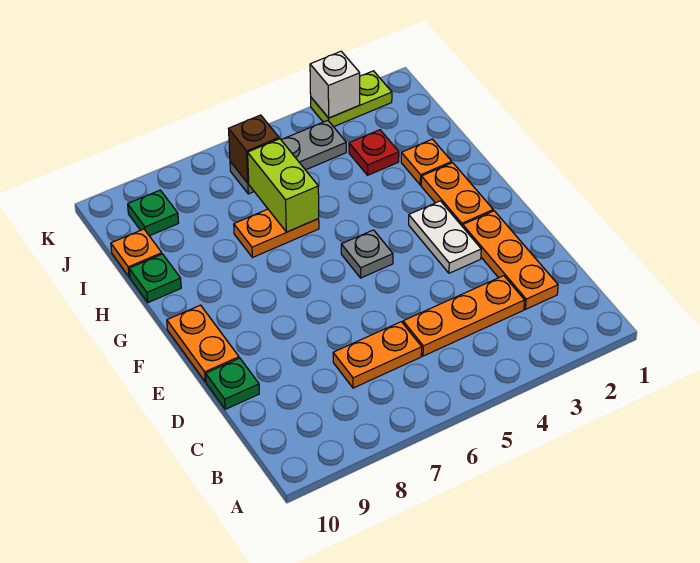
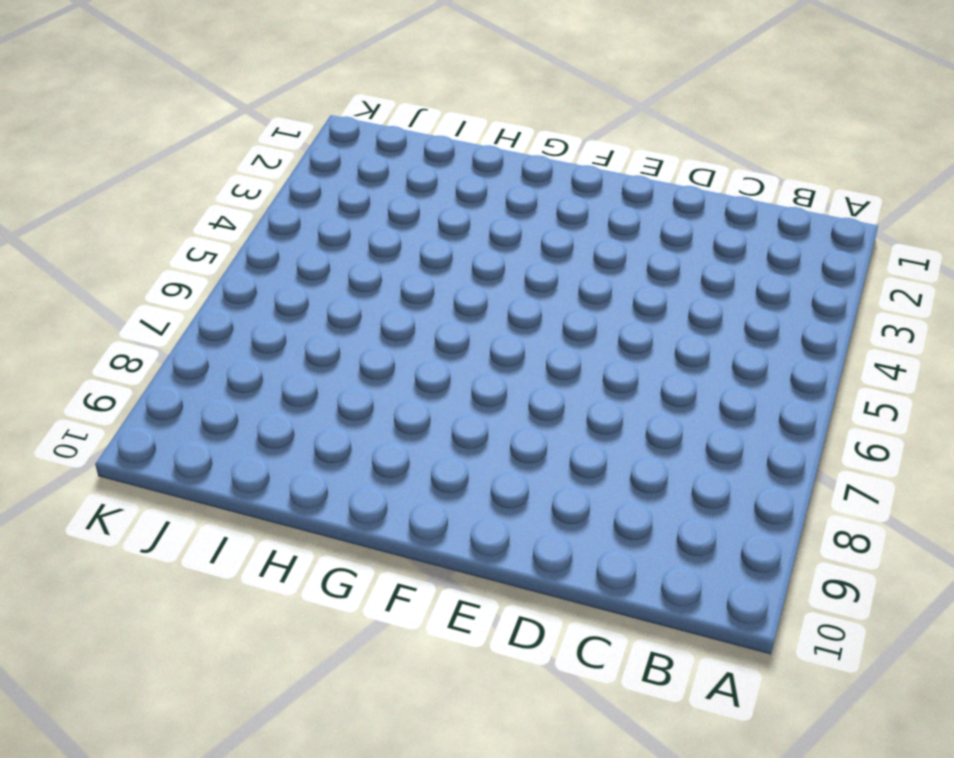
none -> orange 1x3 plate [463,211,558,309]
none -> orange 1x3 plate [403,276,525,356]
none -> orange 1x2 plate [333,322,422,388]

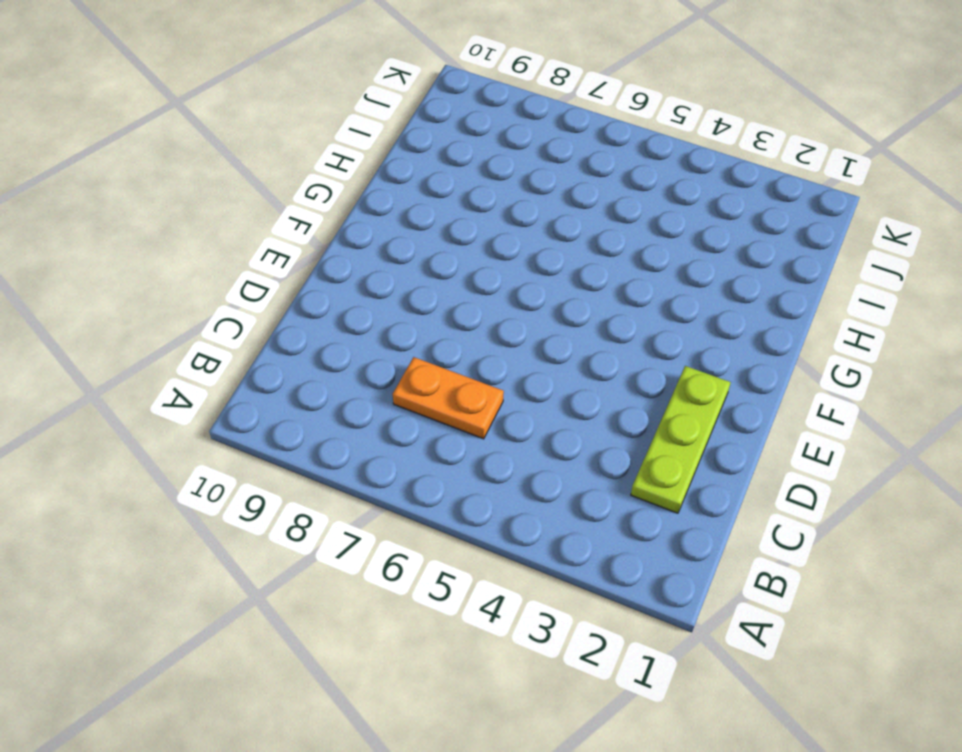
lime 1x3 plate [631,366,731,513] -> orange 1x3 plate [463,211,558,309]
none -> orange 1x3 plate [403,276,525,356]
none -> green 1x1 plate [206,358,259,409]
none -> white 1x2 plate [409,201,481,273]

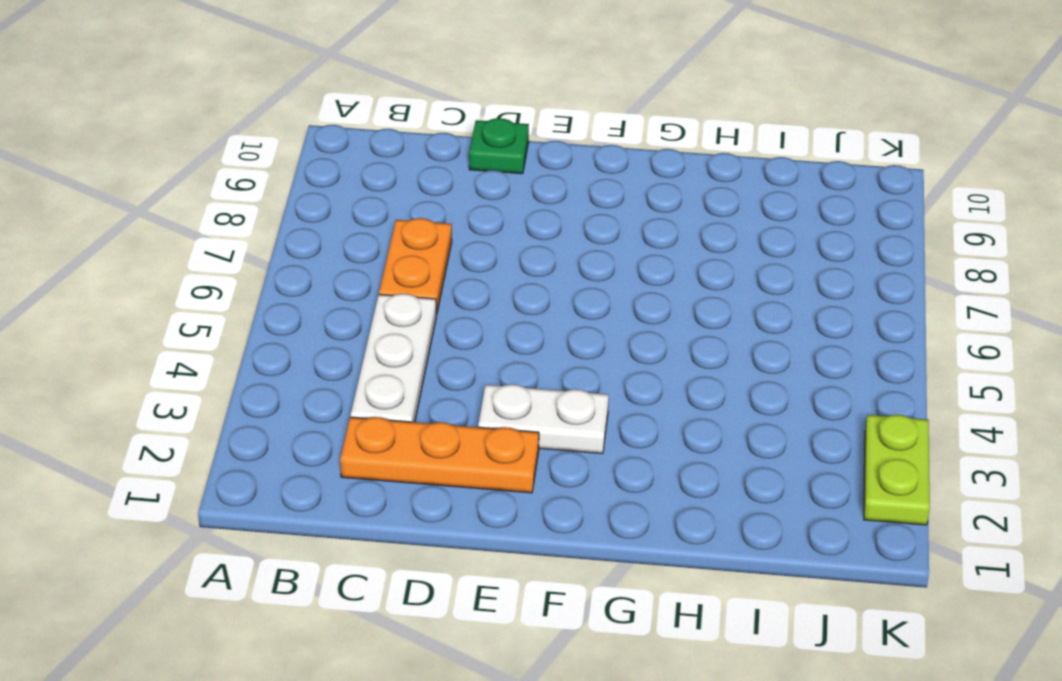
white 1x3 plate [350,294,436,422] -> orange 1x3 plate [403,276,525,356]
none -> orange 1x2 plate [167,305,239,382]
none -> orange 1x2 plate [421,163,493,227]
none -> grey 1x1 plate [341,230,393,278]

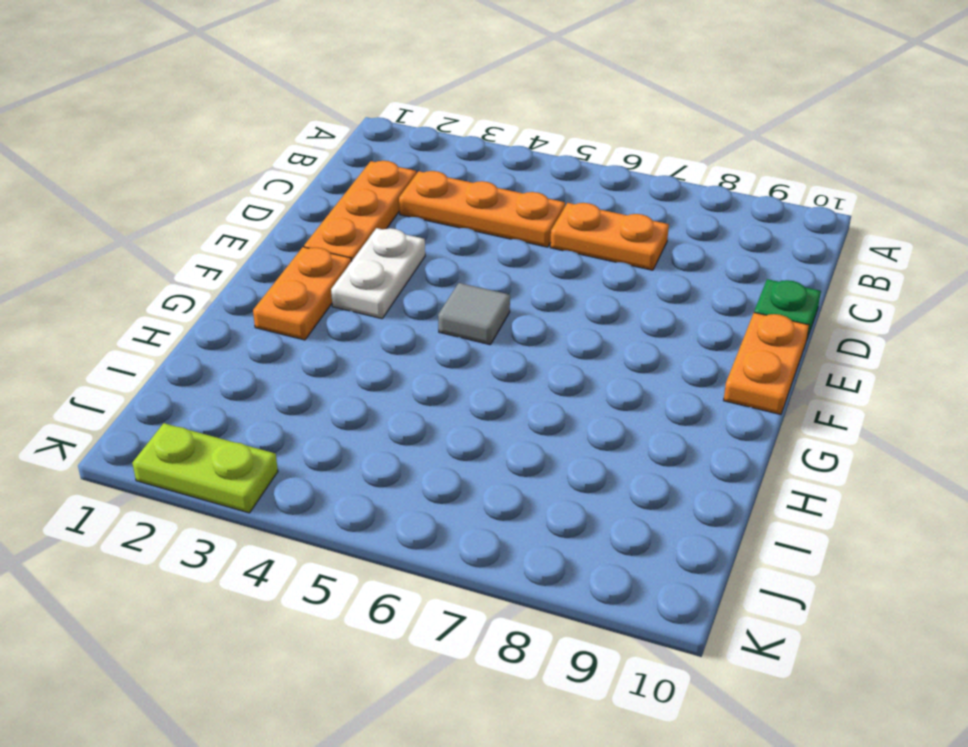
grey 1x1 tile [438,283,510,345] -> grey 1x1 plate [341,230,393,278]
none -> orange 1x1 plate [401,139,452,185]
none -> orange 1x2 plate [234,209,319,258]
none -> green 1x1 plate [129,254,181,303]

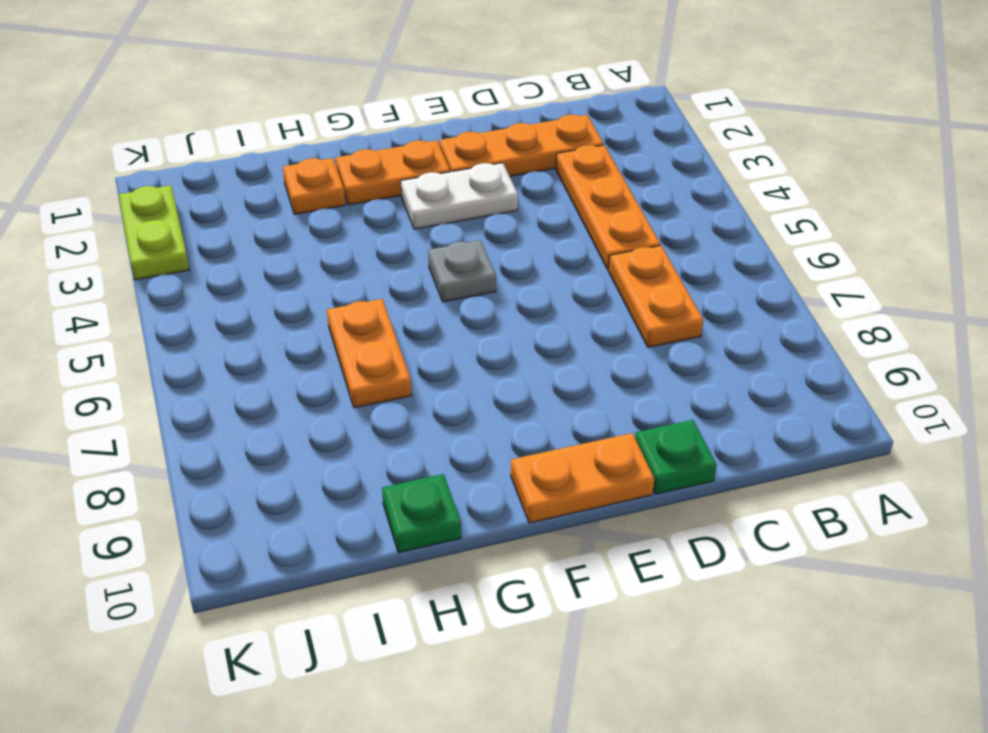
none -> red 1x1 plate [349,130,399,175]
none -> orange 1x1 plate [111,229,162,277]
none -> grey 1x3 plate [230,120,346,194]

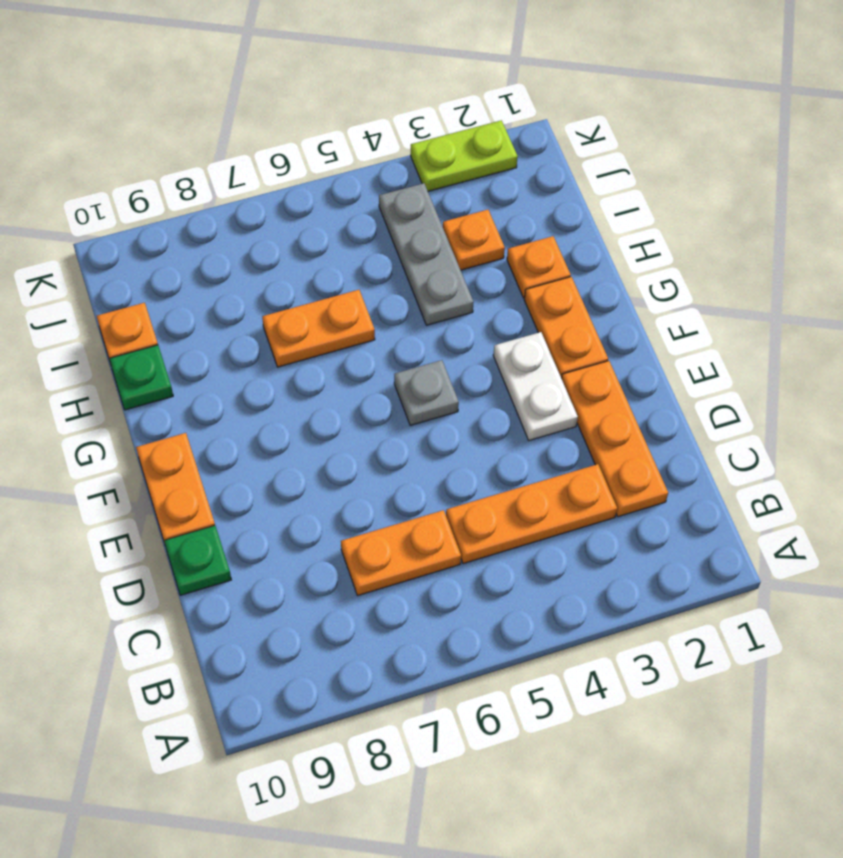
grey 1x3 plate [379,183,474,325] -> grey 1x3 plate turned to [230,120,346,194]
orange 1x1 plate [443,210,505,270] -> red 1x1 plate [349,130,399,175]
none -> green 1x1 plate [128,190,179,236]
none -> lime 1x2 brick [248,139,319,232]
none -> brown 1x1 brick [229,115,279,183]

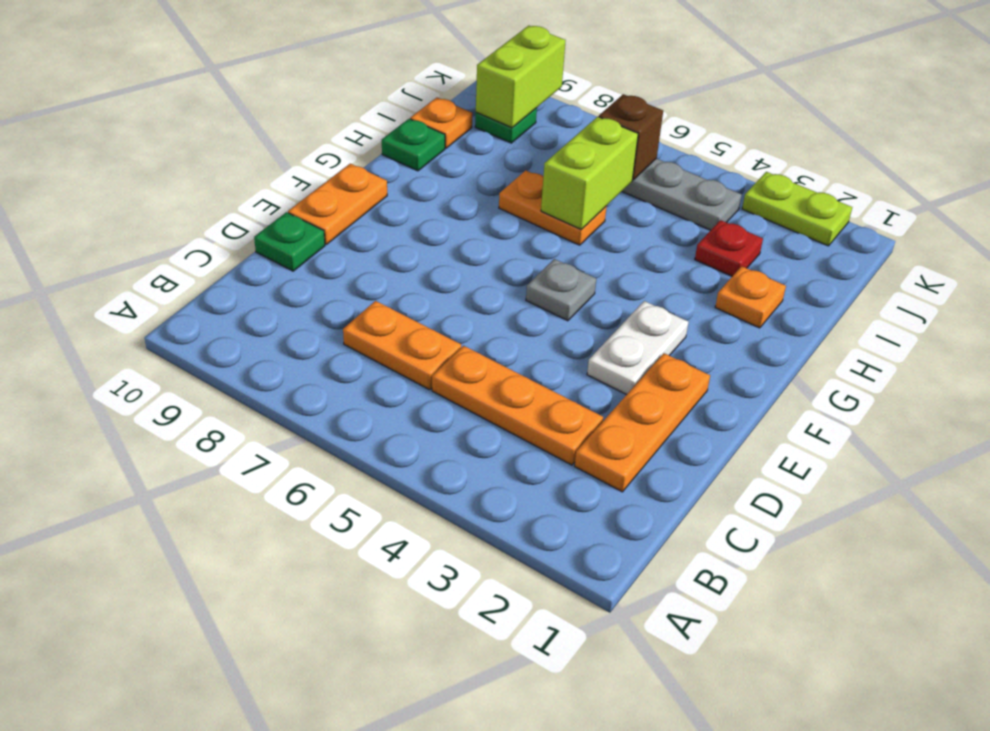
lime 1x2 brick [476,26,566,128] -> none
none -> orange 1x2 plate [421,163,493,227]
none -> white 1x1 brick [310,51,360,118]

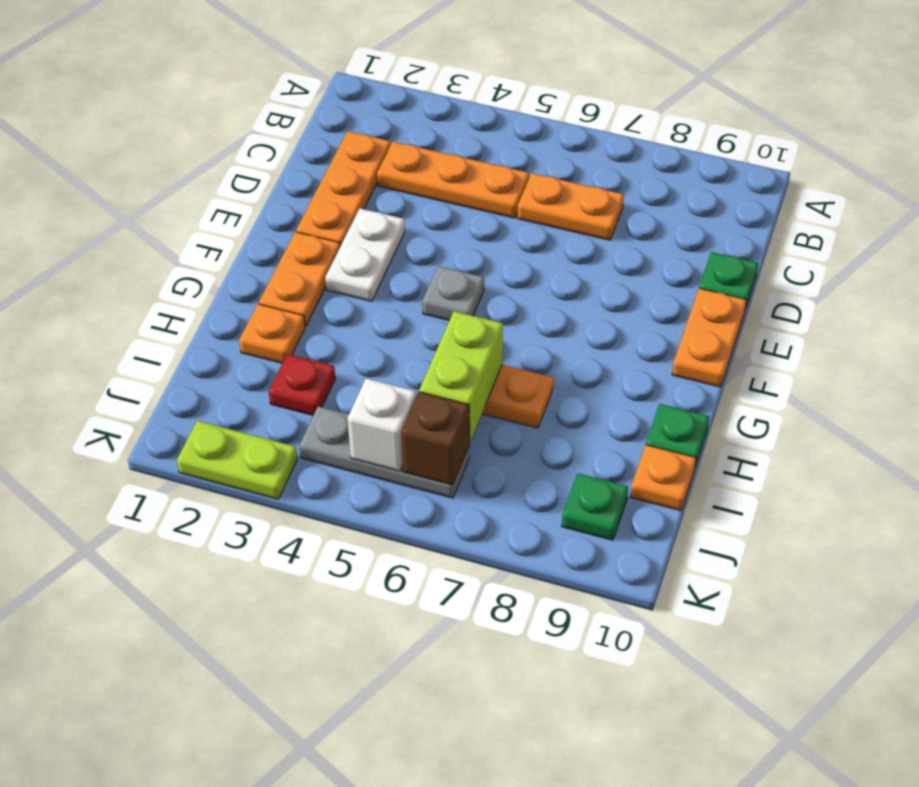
white 1x1 brick [347,379,416,471] -> white 1x1 brick moved to [310,51,360,118]

